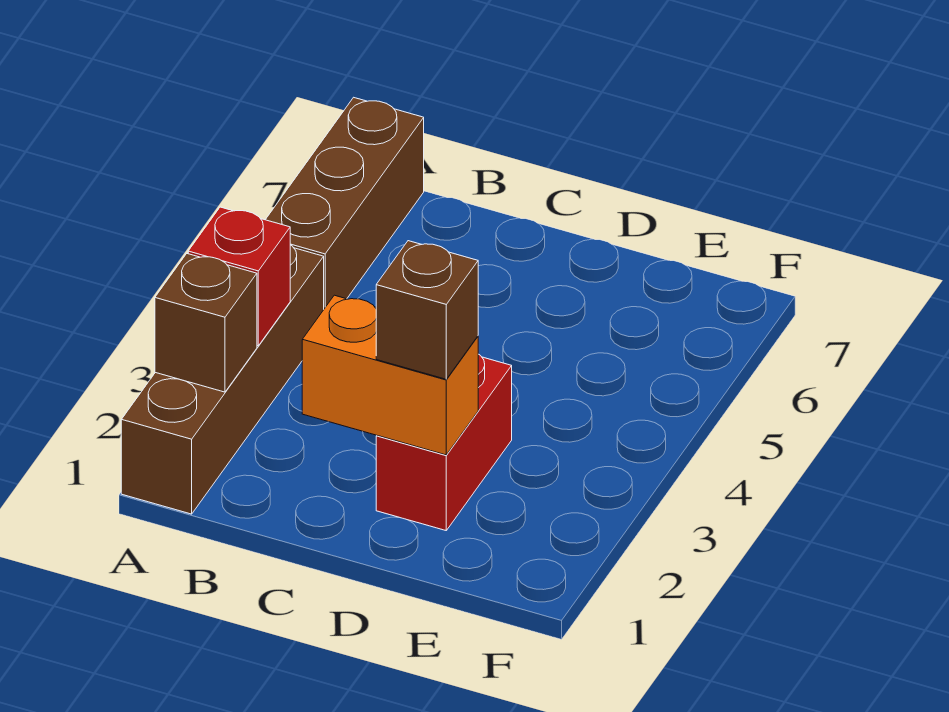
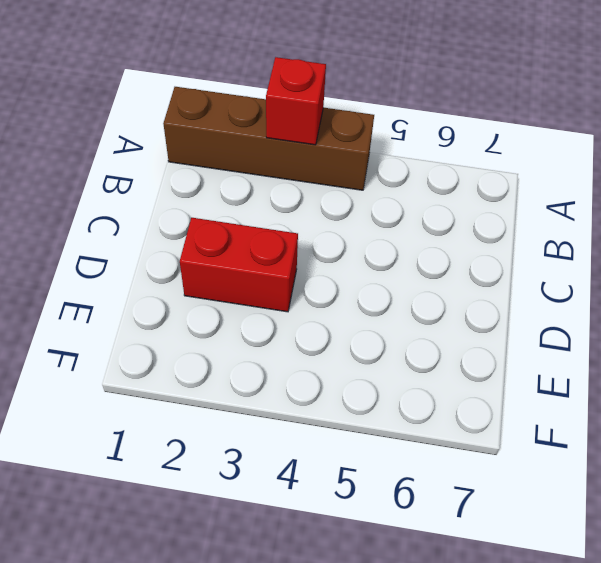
none -> brown 1x3 brick [265,97,424,309]
none -> brown 1x1 brick [155,254,257,392]

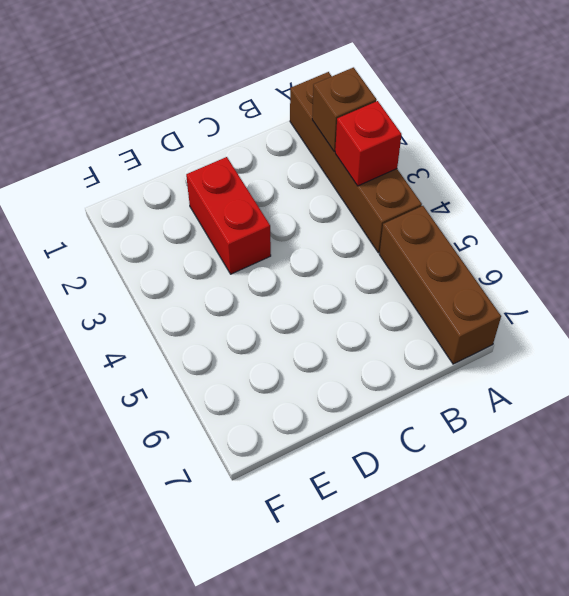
none -> orange 1x2 brick [302,295,478,455]
none -> brown 1x1 brick [376,241,478,379]

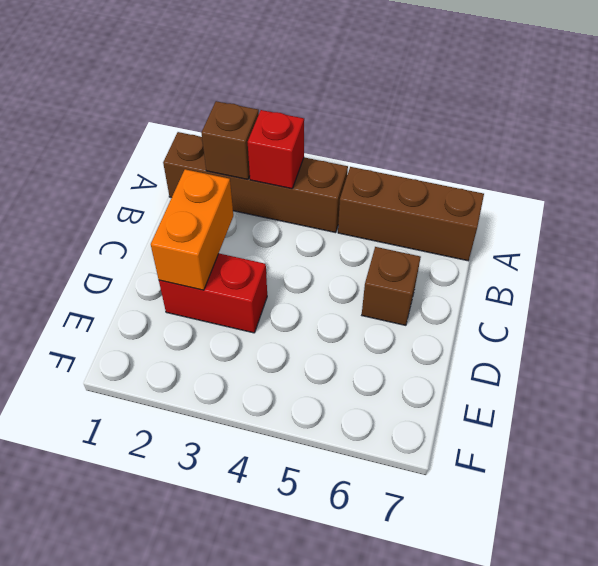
brown 1x1 brick [362,247,421,325] -> brown 1x1 brick moved to [376,241,478,379]

